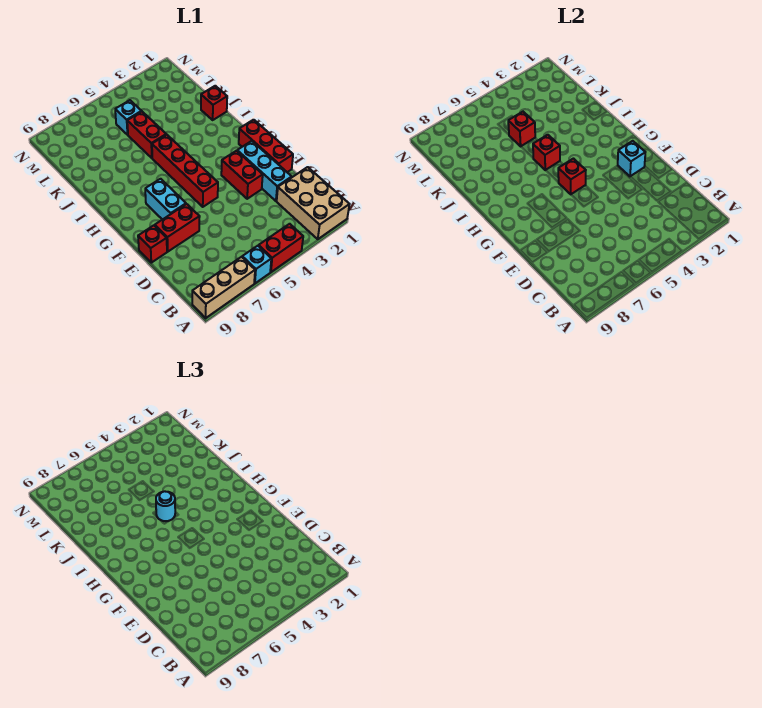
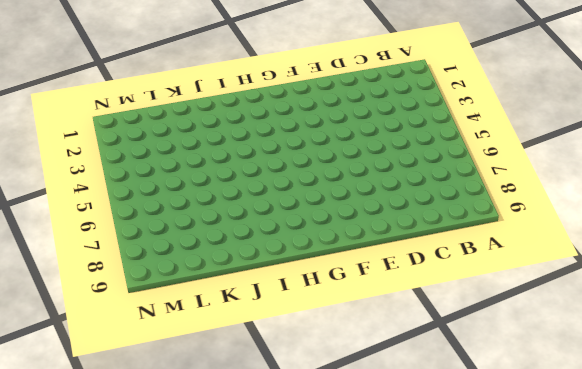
none -> tan 2x3 brick [277,167,350,239]
none -> red 1x2 brick [259,224,303,272]
none -> cyan 1x1 brick [242,246,271,283]

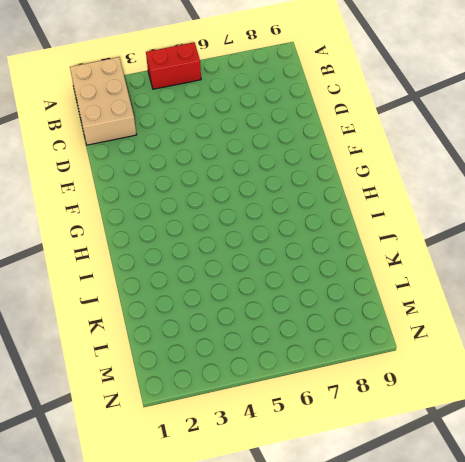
none -> cyan 1x1 brick [242,246,271,283]
none -> tan 1x3 brick [192,257,255,318]
none -> cyan 1x3 brick [237,141,292,201]

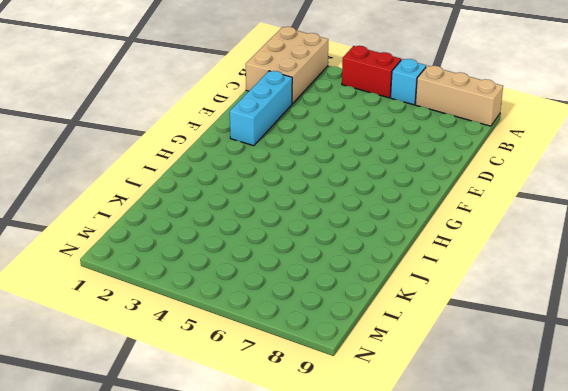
none -> red 1x3 brick [239,120,293,172]
none -> red 1x2 brick [221,151,263,199]
none -> red 1x2 brick [155,204,200,252]

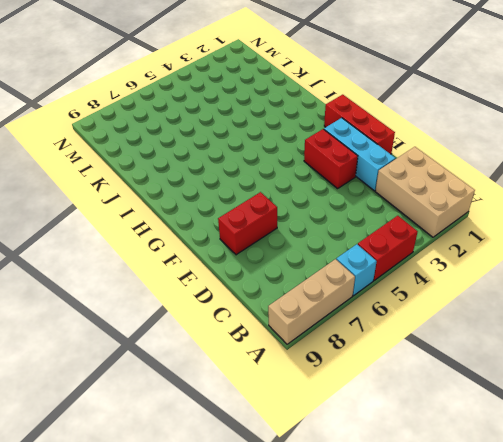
none -> red 1x1 brick [138,225,167,263]
none -> red 1x4 brick [152,135,218,207]
none -> cyan 1x2 brick [145,179,186,220]

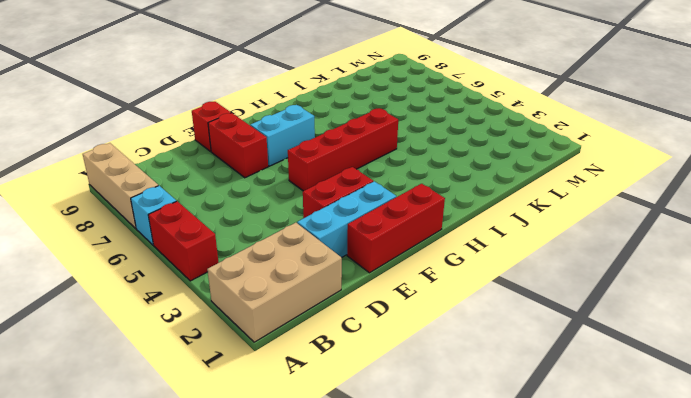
none -> red 1x1 brick [201,86,227,120]
none -> red 1x2 brick [127,112,166,158]
none -> cyan 1x1 brick [115,100,142,135]

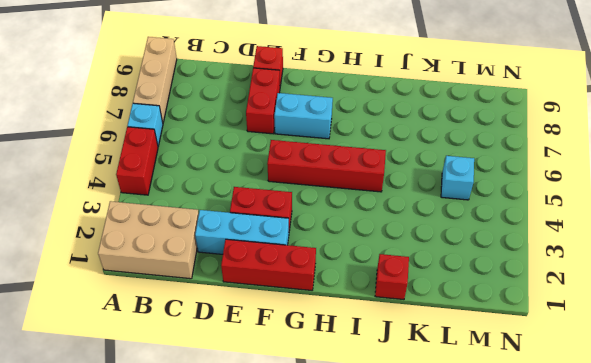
none -> red 1x2 brick [127,112,166,158]
none -> cyan 1x1 brick [618,141,645,176]
none -> red 1x1 brick [558,159,586,194]

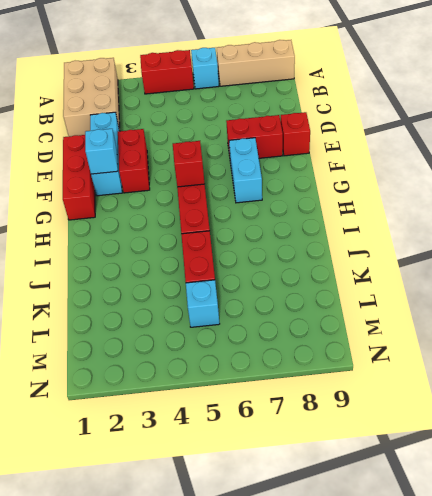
none -> red 1x1 brick [201,86,227,120]
none -> red 1x1 brick [533,135,560,170]
none -> red 1x1 brick [508,112,535,146]

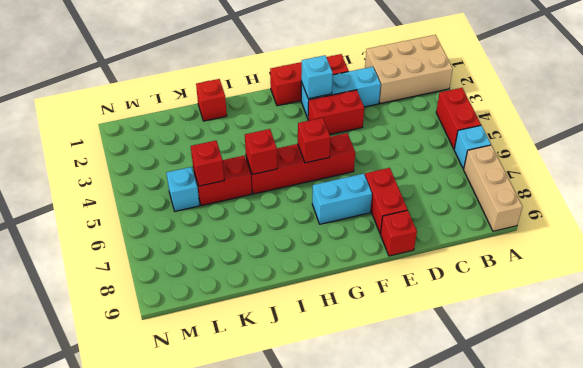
none -> cyan 1x1 round brick [156,491,175,521]

